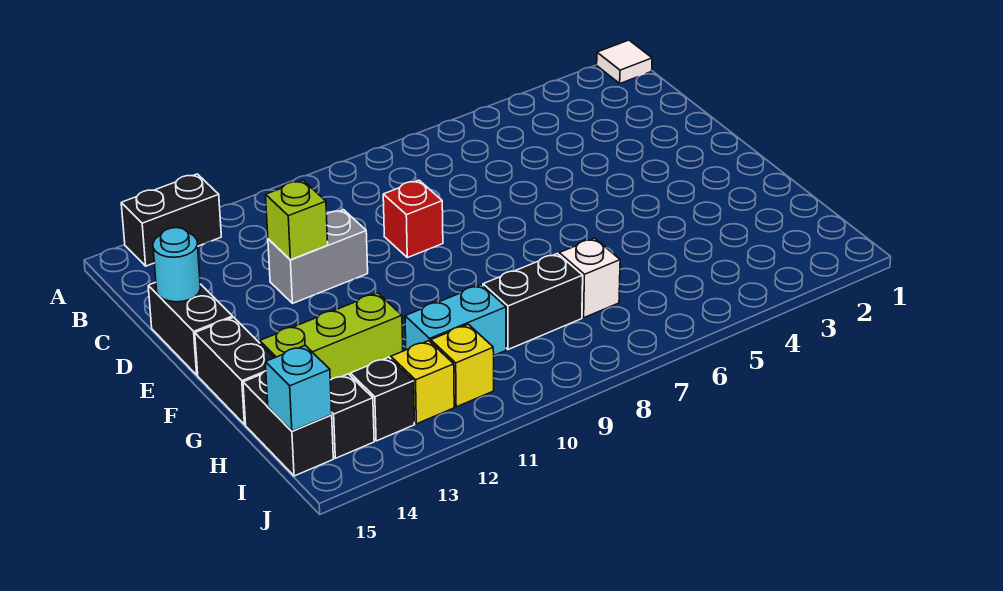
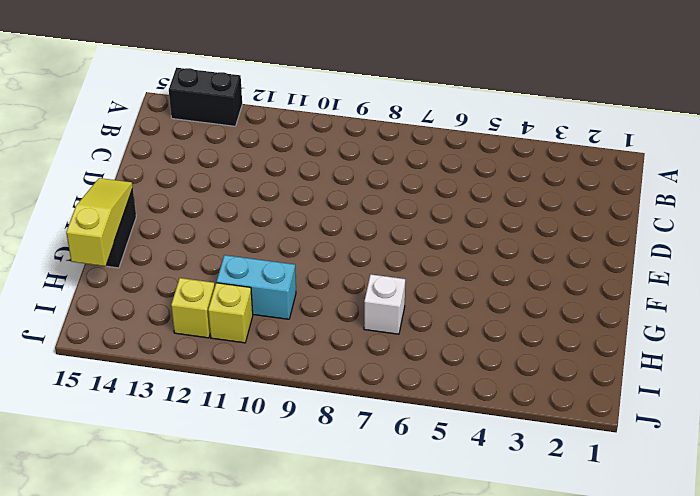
yellow 1x3 slope [66,178,133,266] -> none
none -> white 1x1 tile [597,40,652,83]
none -> red 1x1 brick [383,180,443,258]
none -> grey 1x2 brick [268,210,368,303]

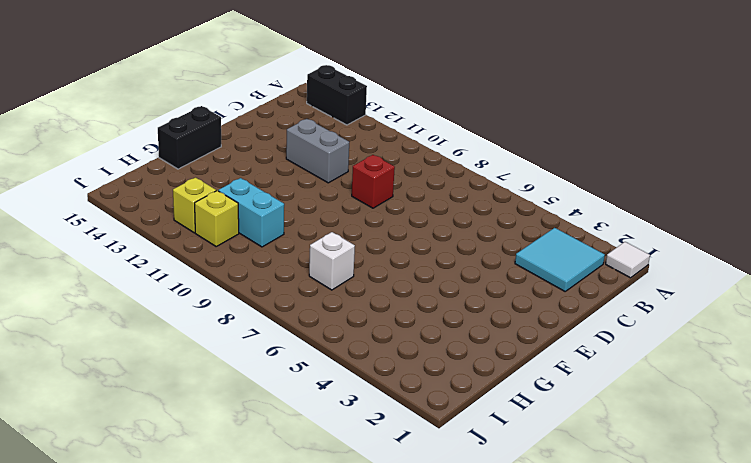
cyan 2x2 tile [515,228,605,291] -> none
none -> black 1x2 brick [148,282,233,375]
none -> lime 1x3 brick [260,293,403,380]
none -> black 1x2 brick [483,254,583,349]

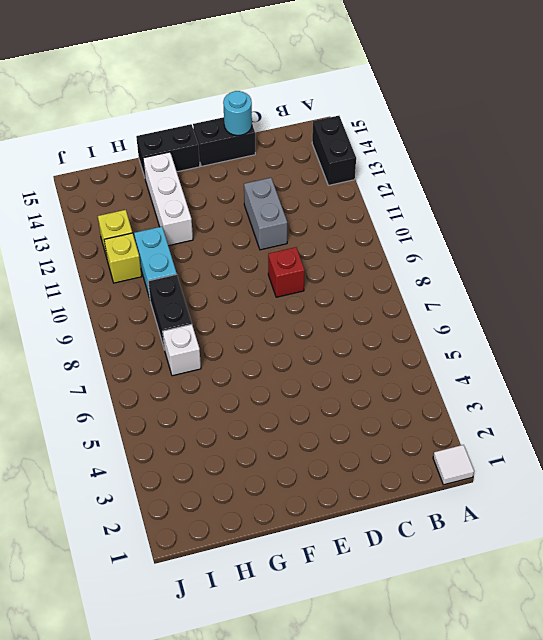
white 1x3 brick [143,152,193,246] -> lime 1x3 brick [260,293,403,380]
none -> black 1x2 brick [243,371,333,476]
none -> black 1x1 brick [350,357,415,441]
none -> black 1x1 brick [330,374,374,458]

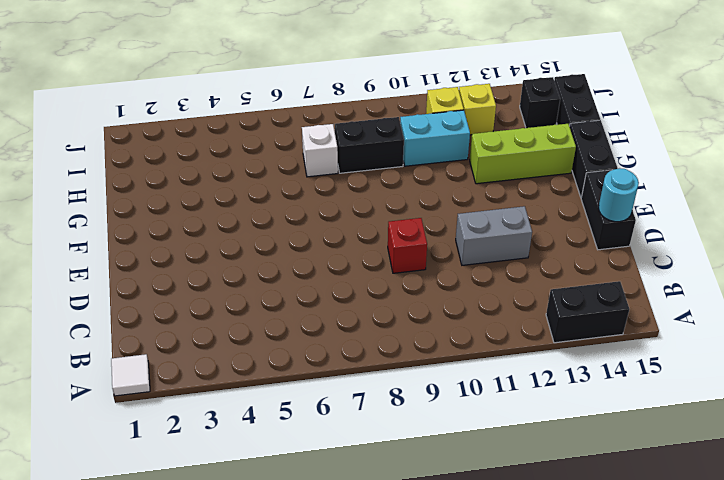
none -> black 1x1 brick [350,357,415,441]
none -> lime 1x1 brick [266,180,328,260]
none -> cyan 1x1 brick [265,345,332,431]

